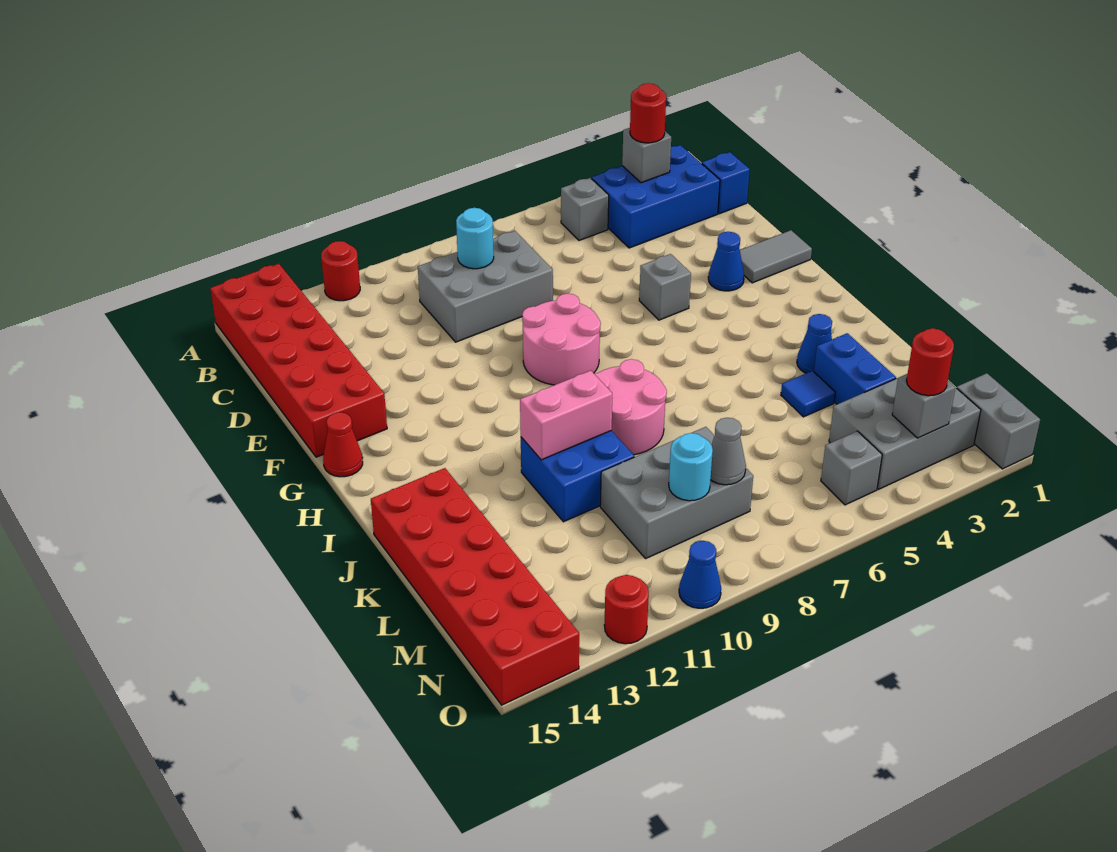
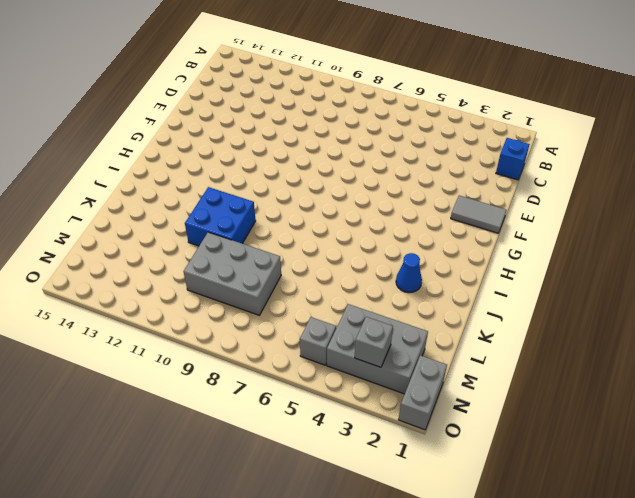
none -> red 1x1 round brick [321,241,360,301]
none -> red 2x6 brick [210,264,387,457]
none -> blue 2x3 brick [592,145,720,248]
none -> grey 1x1 brick [561,178,609,240]

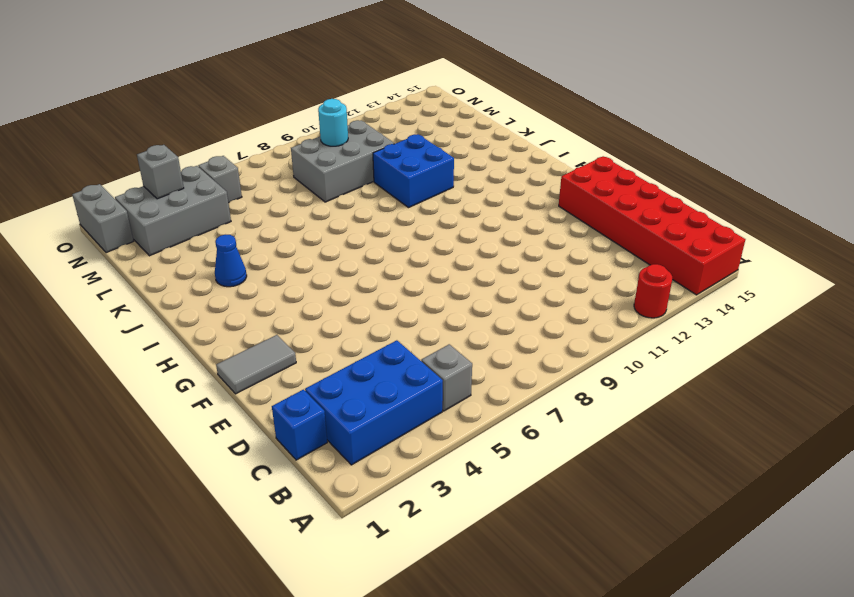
none -> grey 2x3 brick [418,231,553,342]
none -> blue 1x1 cone [708,232,744,291]
none -> grey 1x1 brick [639,254,691,320]
none -> pink 2x2 round brick [522,293,601,385]

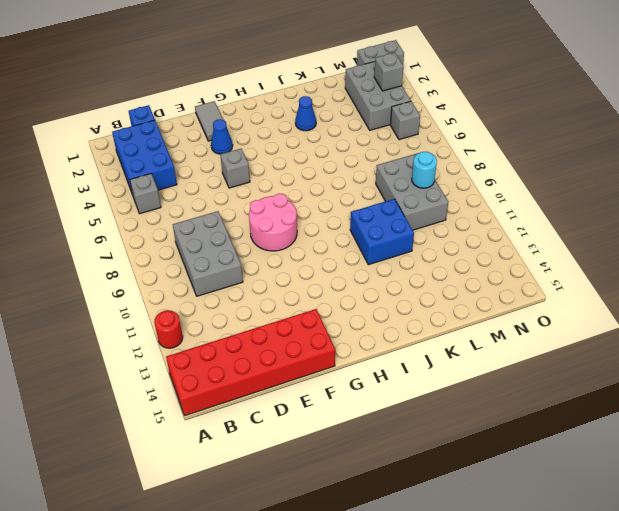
none -> red 1x1 cone [323,412,363,477]
none -> pink 2x2 round brick [595,359,667,455]
none -> red 2x6 brick [371,468,579,705]
none -> blue 1x2 brick [814,333,896,404]

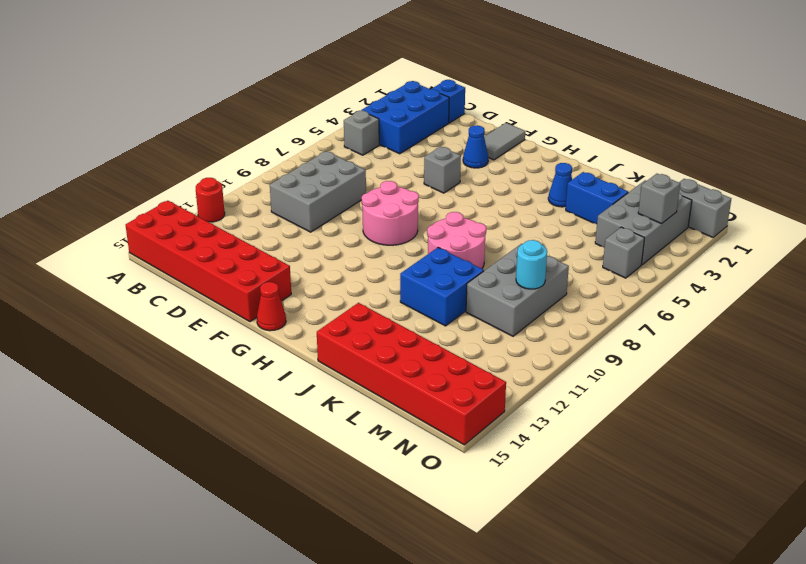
none -> blue 1x1 tile [781,371,835,417]
none -> blue 1x1 cone [679,541,721,608]
none -> red 1x1 round brick [604,575,649,644]
none -> grey 1x1 brick [622,128,671,183]

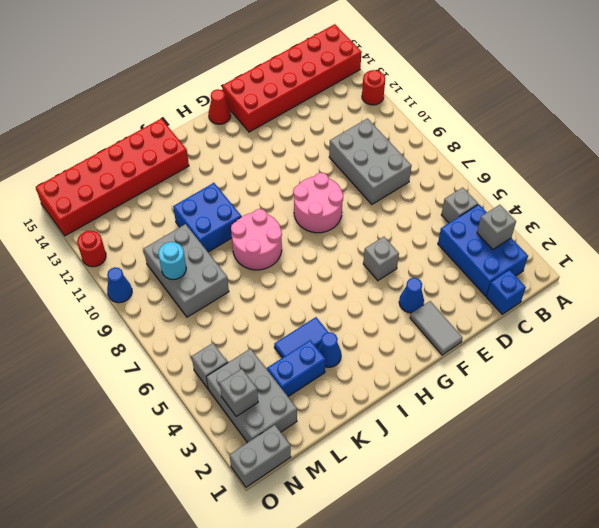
blue 1x2 tile [274,317,328,358] -> blue 1x1 tile [781,371,835,417]
none -> cyan 1x1 round brick [456,208,494,269]
none -> pink 1x2 brick [520,371,612,460]
none -> grey 1x1 cone [711,418,746,485]
none -> red 1x1 round brick [630,83,666,143]

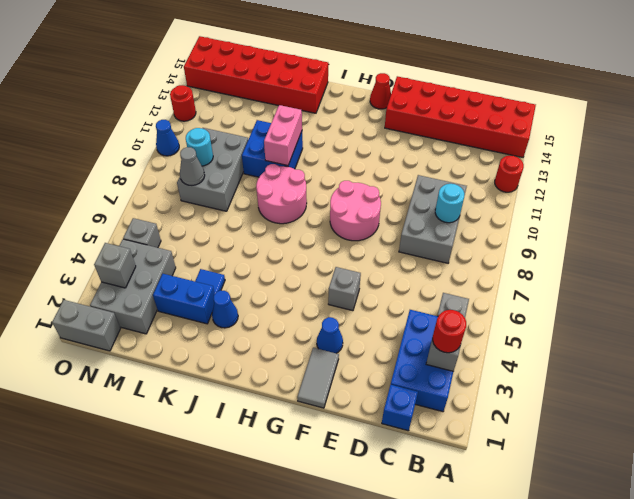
none -> red 1x1 round brick [906,328,954,396]

